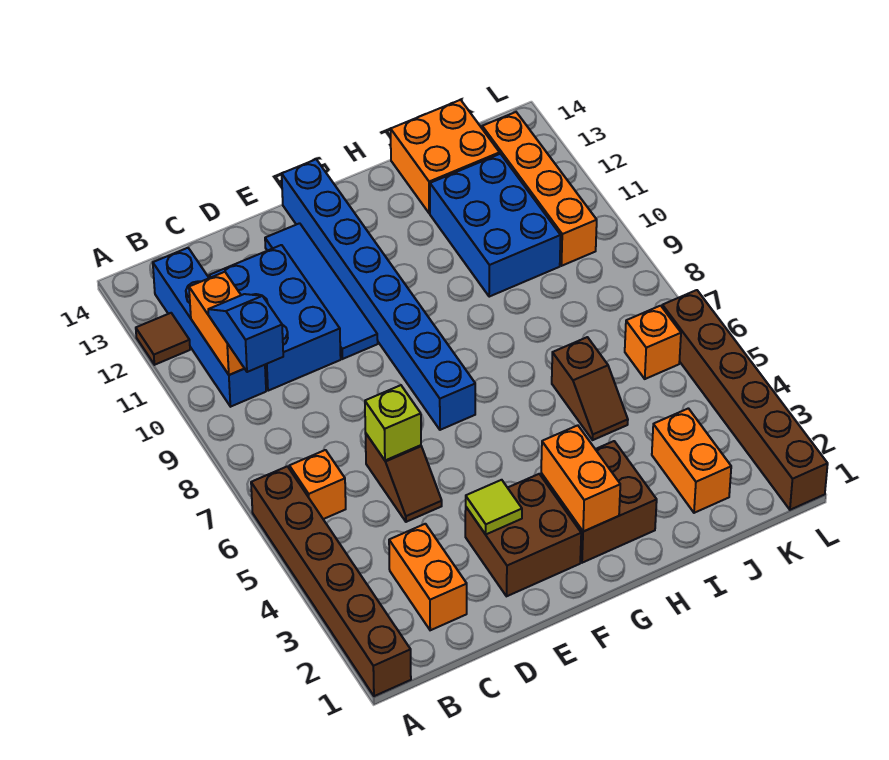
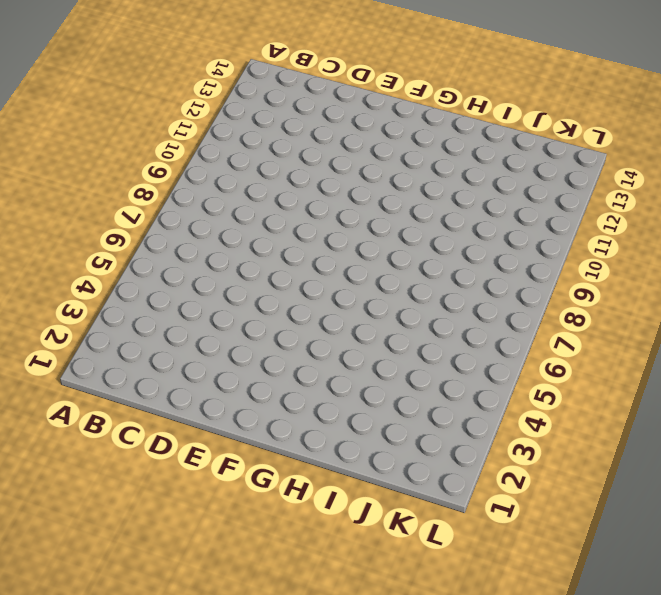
none -> brown 1x6 brick [251,466,411,696]
none -> brown 1x1 tile [136,313,190,365]
none -> orange 1x1 brick [289,450,346,519]

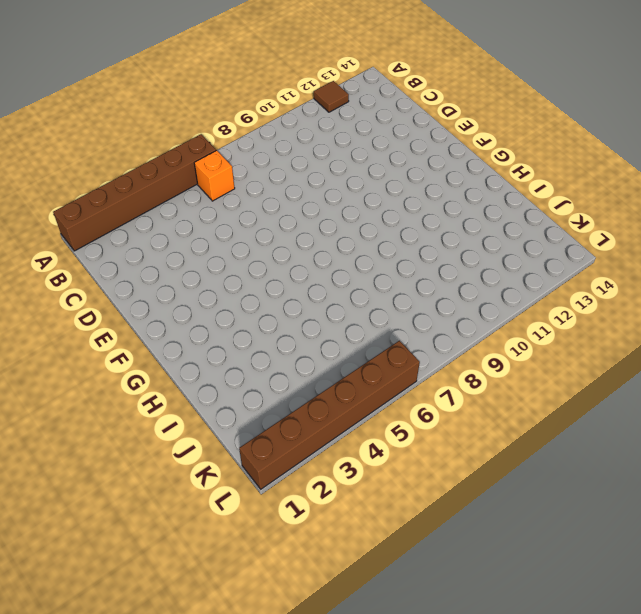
none -> blue 1x4 brick [153,248,266,407]
none -> orange 1x2 brick [389,524,467,630]
none -> blue 2x3 brick [209,245,341,391]

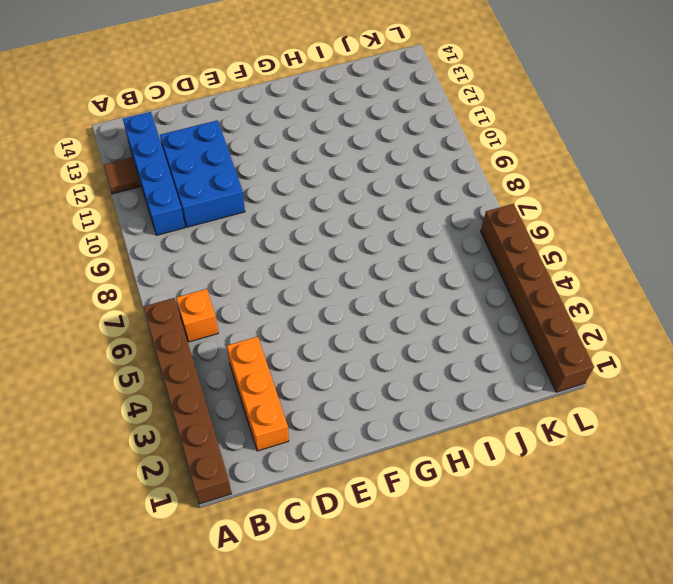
orange 1x3 brick [227,337,289,451] -> orange 1x2 brick [389,524,467,630]
none -> brown 1x2 slope [365,433,442,522]
none -> brown 2x2 brick [465,474,581,596]
none -> blue 1x4 tile [265,223,378,359]

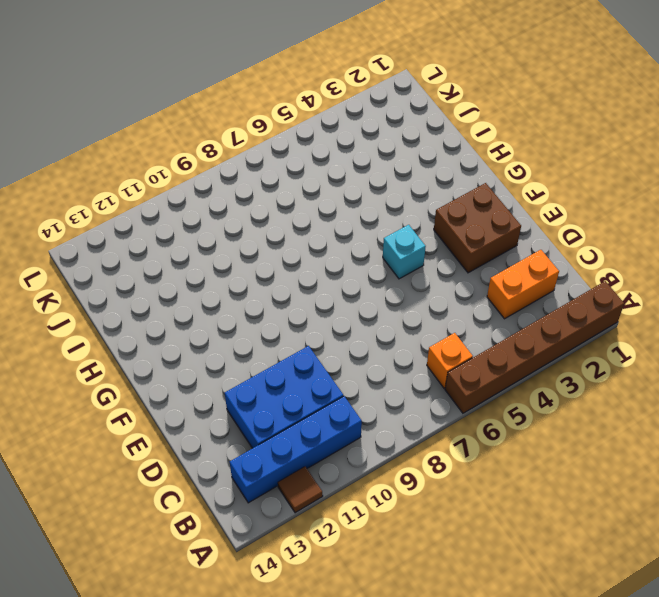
cyan 1x1 brick [383,225,426,279] -> none
none -> brown 1x2 slope [365,433,442,522]
none -> blue 1x4 tile [265,223,378,359]
none -> blue 1x8 brick [282,159,475,430]

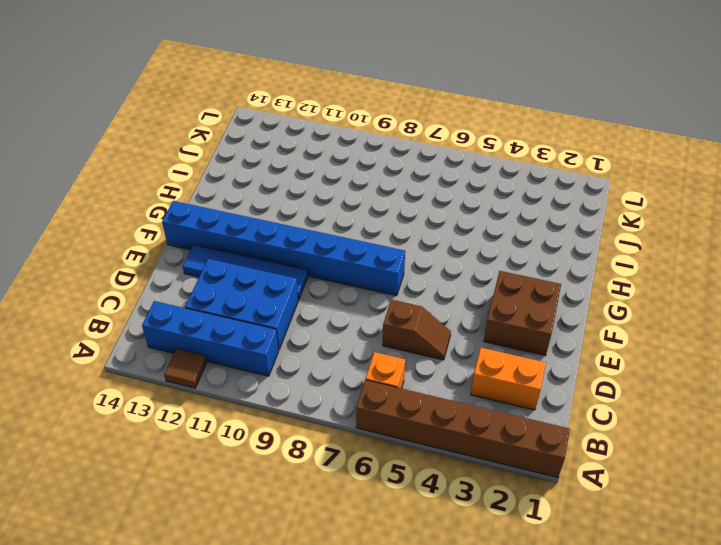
none -> brown 2x2 brick [541,441,657,563]
none -> brown 1x2 slope [552,337,628,440]
none -> blue 2x3 brick [430,154,561,297]

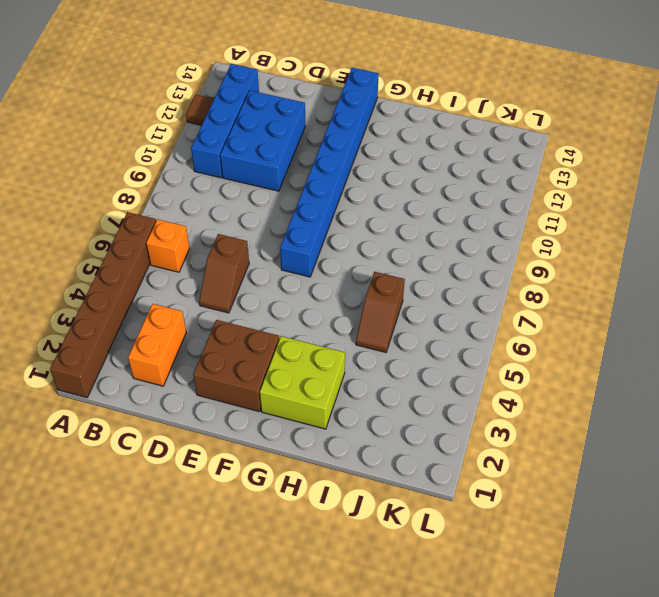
lime 2x2 brick [260,336,345,429] -> brown 2x2 brick [541,441,657,563]
none -> blue 1x4 tile [265,223,378,359]
none -> blue 2x3 brick [430,154,561,297]
none -> orange 2x2 brick [391,100,500,213]

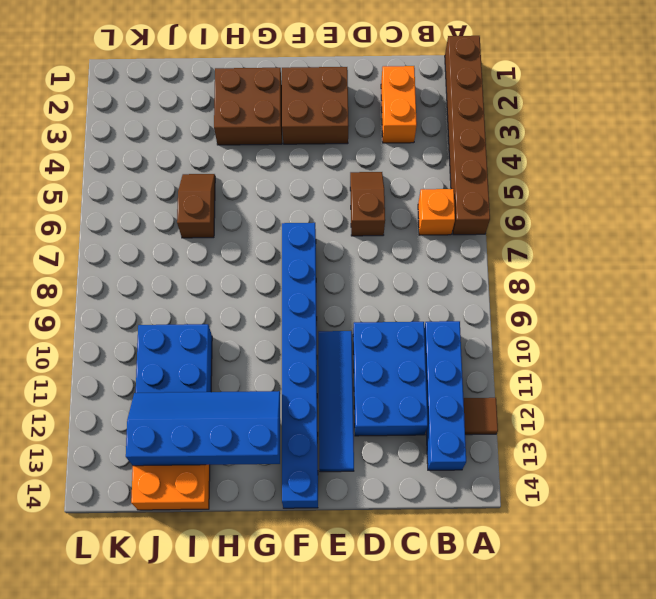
blue 2x4 slope [126,391,280,466] -> none
none -> orange 1x2 brick [652,408,731,513]
none -> orange 1x1 brick [625,306,681,379]
none -> orange 1x4 brick [482,112,597,266]

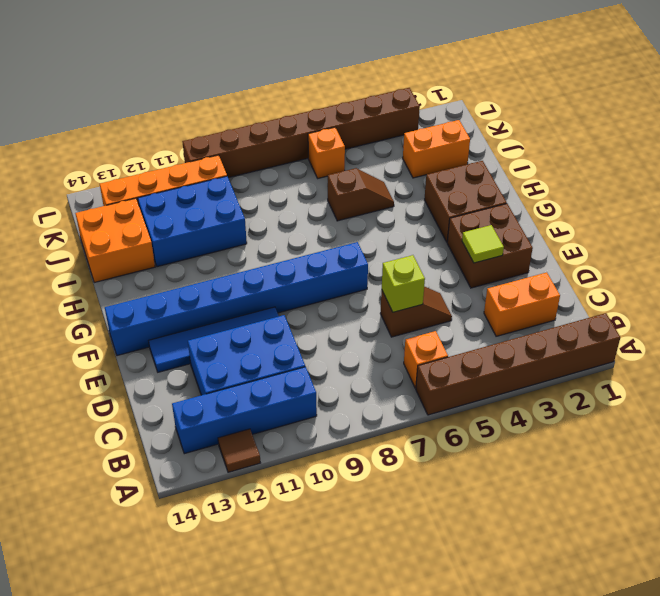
brown 1x8 brick [182,88,420,178] -> brown 1x6 brick [662,290,828,510]
none -> orange 1x2 brick [189,272,244,375]
none -> orange 1x2 brick [541,425,620,532]
none -> blue 1x2 slope [208,294,283,372]

